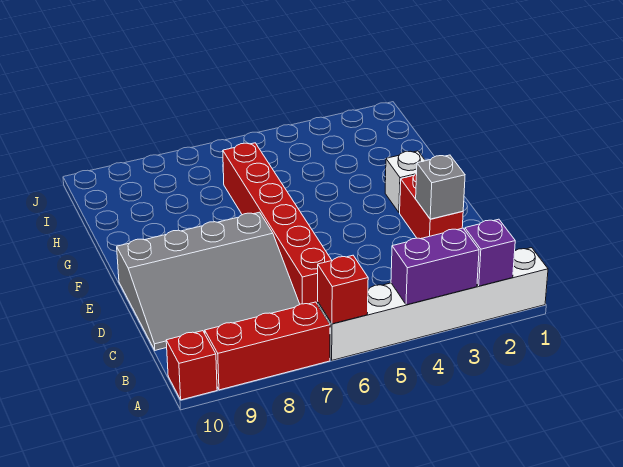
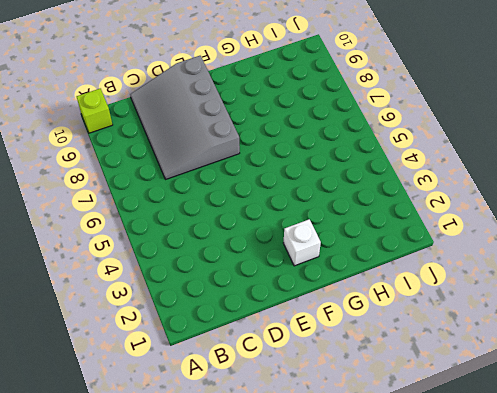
lime 1x1 brick [77,88,113,133] -> red 1x1 brick [166,331,217,400]
none -> white 1x6 brick [318,248,548,360]
none -> red 1x3 brick [205,302,330,390]

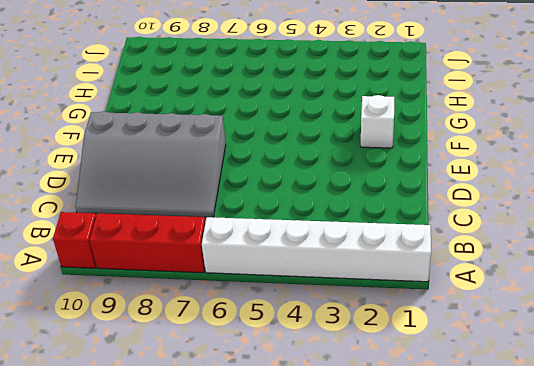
none -> red 1x6 brick [223,143,332,304]
none -> red 1x2 brick [400,174,463,239]

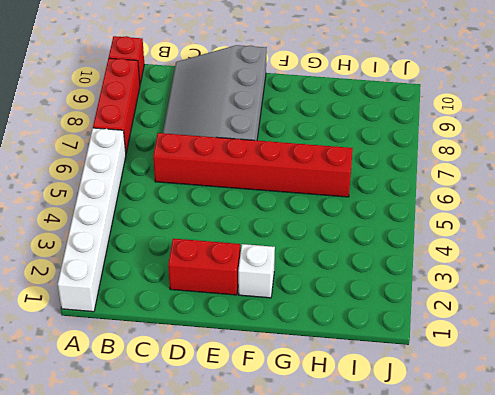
none -> purple 1x1 brick [465,219,515,286]
none -> purple 1x2 brick [391,228,479,305]

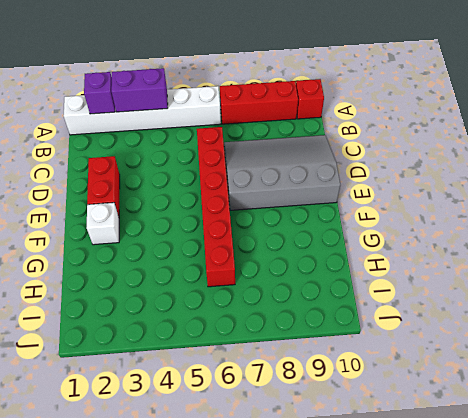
none -> red 1x1 brick [318,255,368,324]
none -> grey 1x1 brick [416,155,465,219]

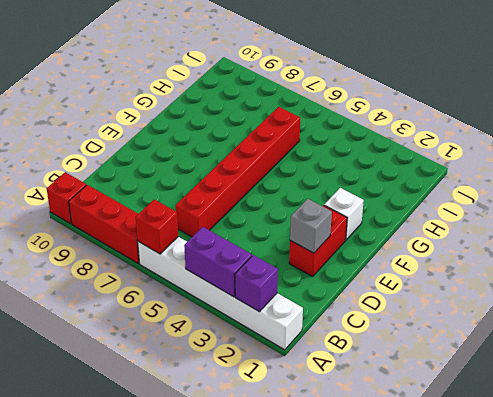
none -> grey 3x4 slope [117,212,300,350]

